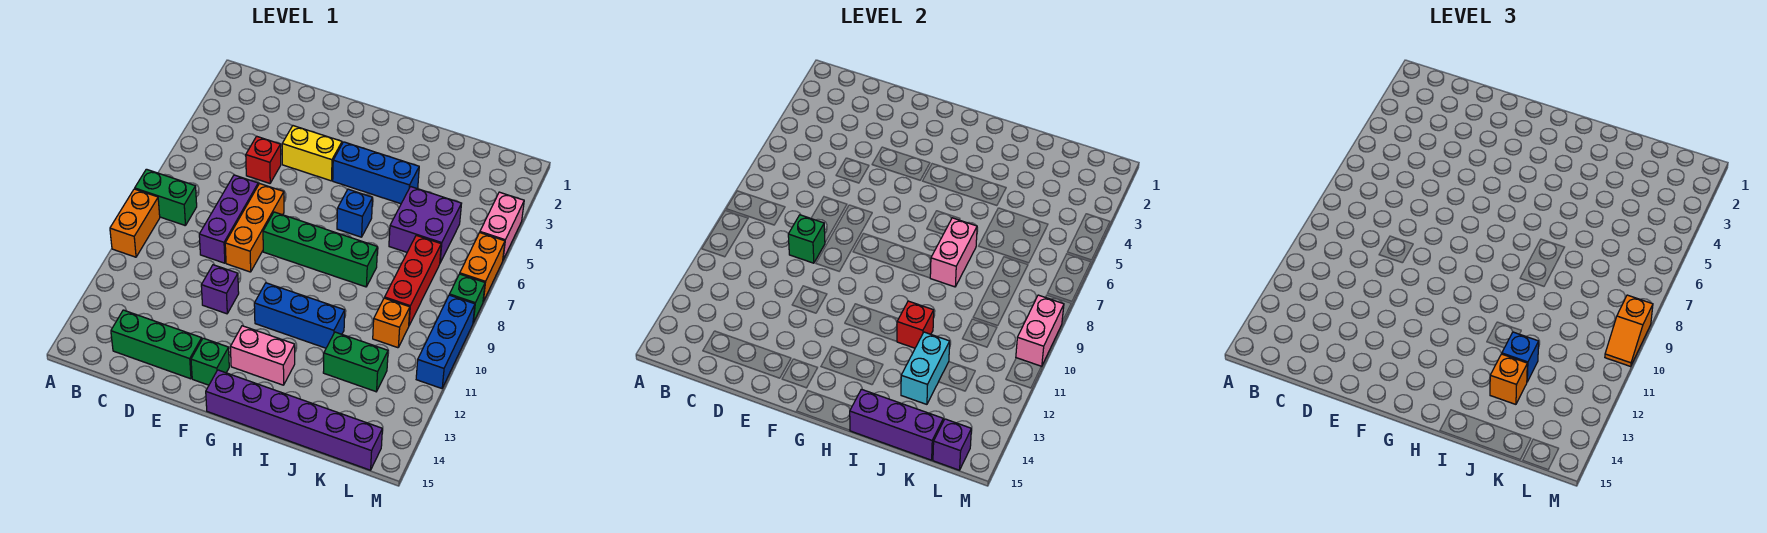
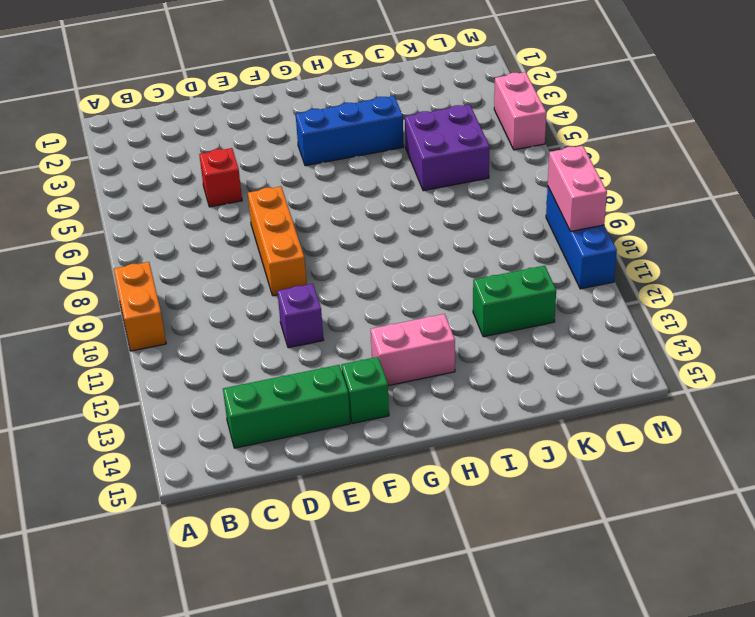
none -> green 1x2 brick [135,169,197,226]
none -> purple 1x3 brick [199,175,258,263]
none -> yellow 1x2 brick [282,126,342,181]
none -> green 1x4 brick [263,212,378,287]

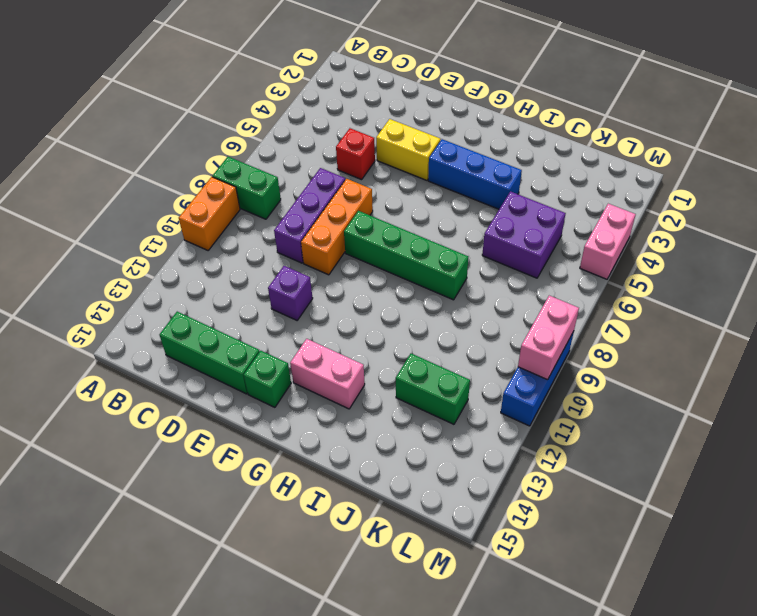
none -> blue 1x3 brick [254,283,345,348]
none -> purple 1x6 brick [206,370,382,470]
none -> blue 1x1 brick [337,189,373,237]
none -> red 1x3 brick [385,235,441,325]

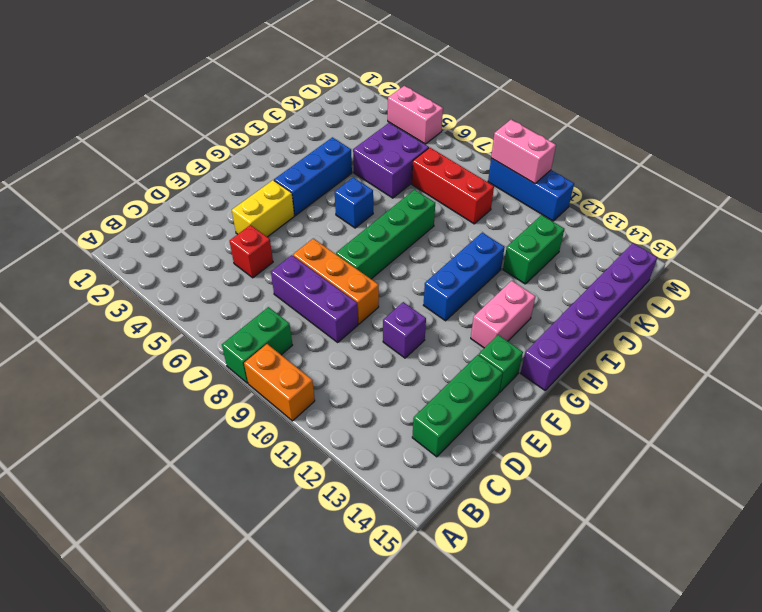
none -> orange 1x1 brick [373,298,410,348]
none -> orange 1x2 brick [460,233,505,302]
none -> green 1x1 brick [449,274,485,323]
none -> green 1x1 brick [788,215,825,263]

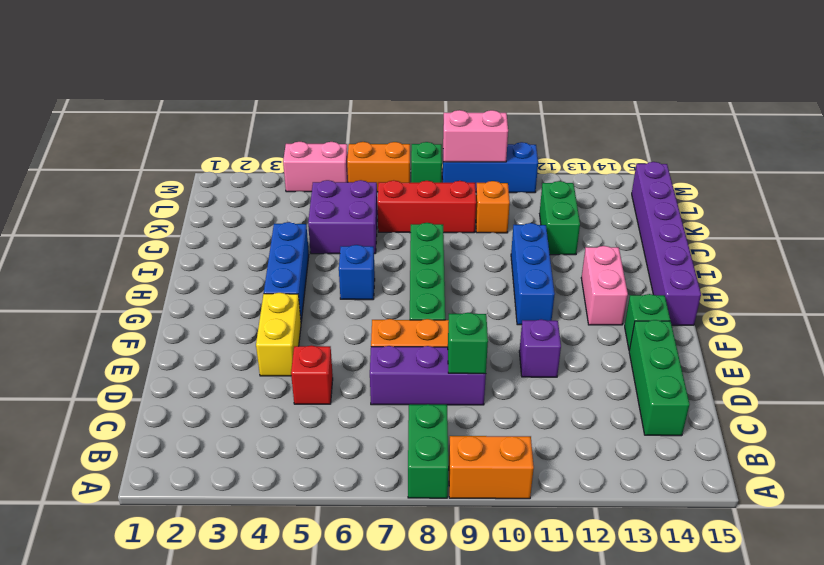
none -> pink 1x2 brick [930,218,977,287]
none -> red 1x1 brick [897,301,934,348]
none -> purple 1x3 brick [850,389,943,460]
none -> cyan 1x2 brick [901,332,950,404]

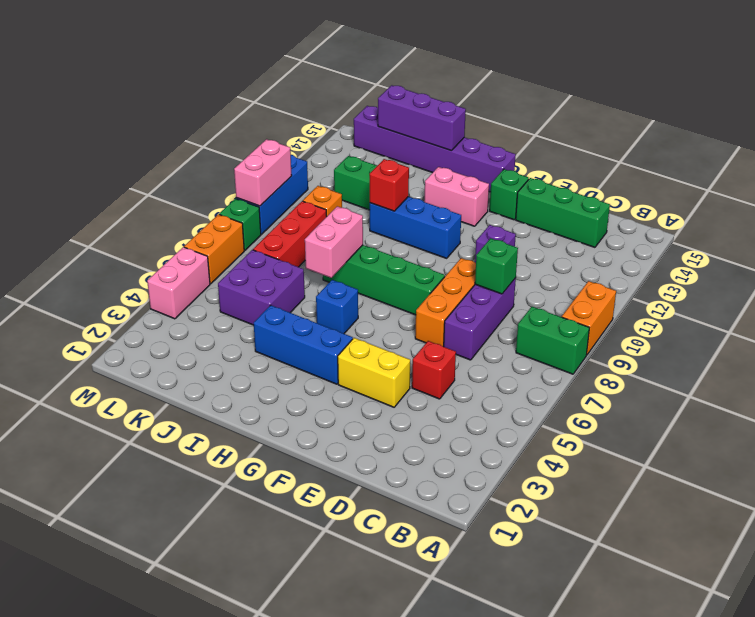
none -> cyan 1x2 brick [901,332,950,404]
none -> purple 1x1 brick [933,419,971,470]
none -> blue 1x1 brick [1501,332,1539,382]
none -> orange 1x1 brick [1490,354,1527,404]

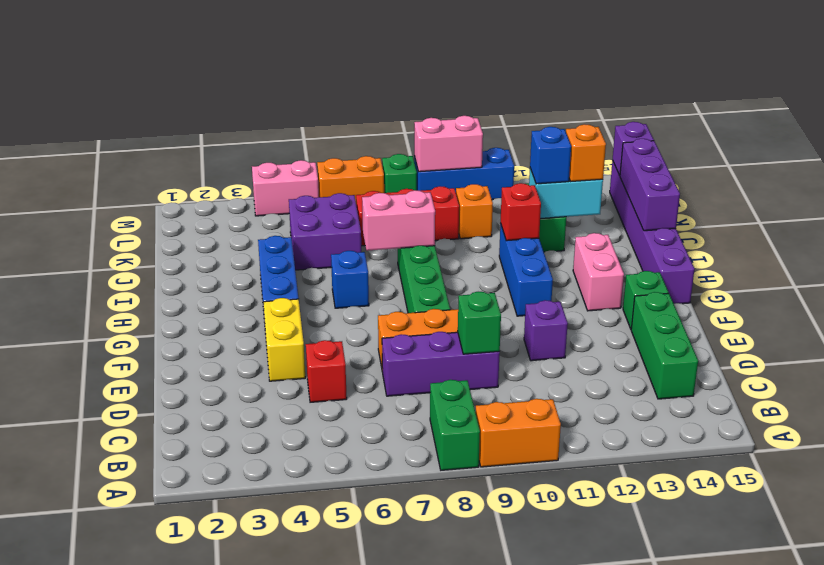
none -> orange 1x2 slope [1605,295,1653,366]

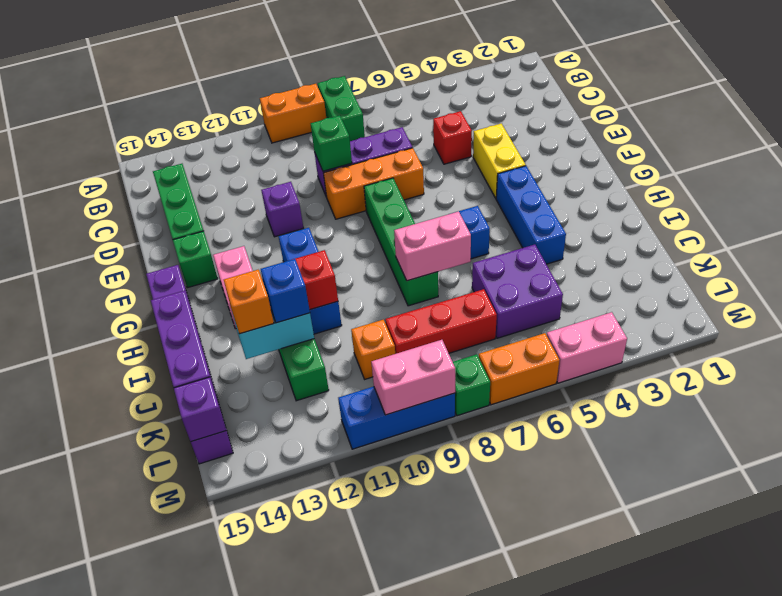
none -> orange 1x2 slope [1605,295,1653,366]

